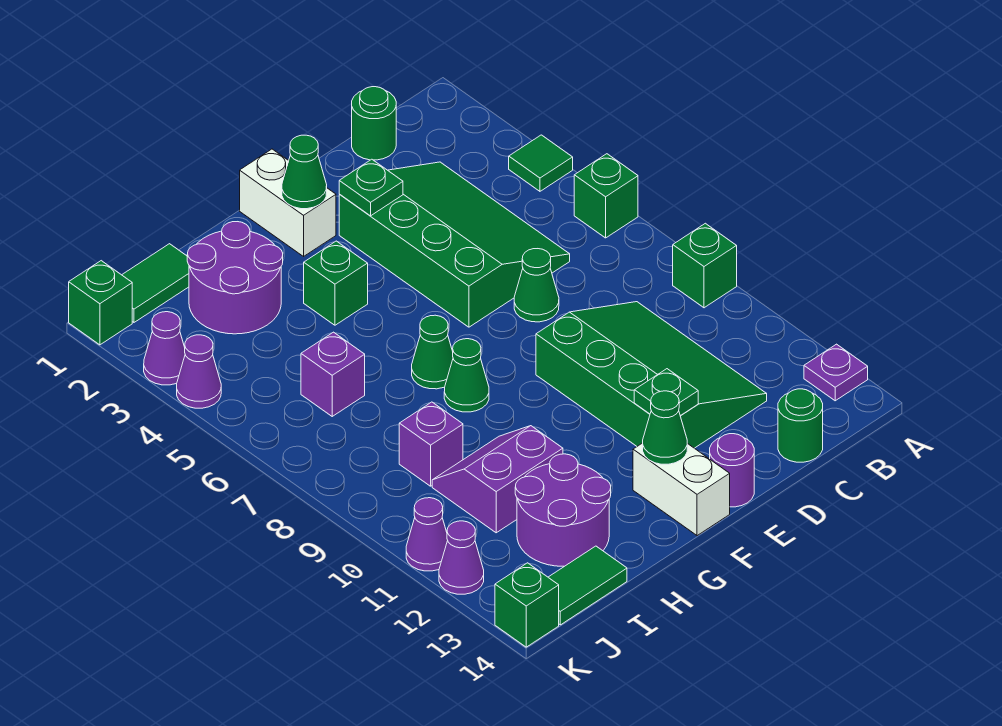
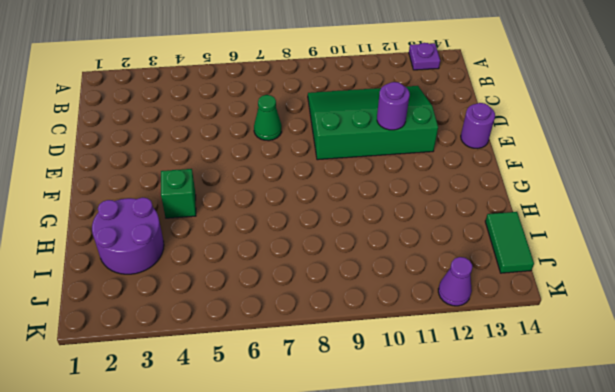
purple 1x1 round brick [377,82,410,130] -> none
none -> green 1x1 tile [509,135,573,191]
none -> green 1x1 brick [574,154,638,238]
none -> green 1x1 brick [673,223,737,308]
none -> green 1x1 round brick [352,87,396,160]

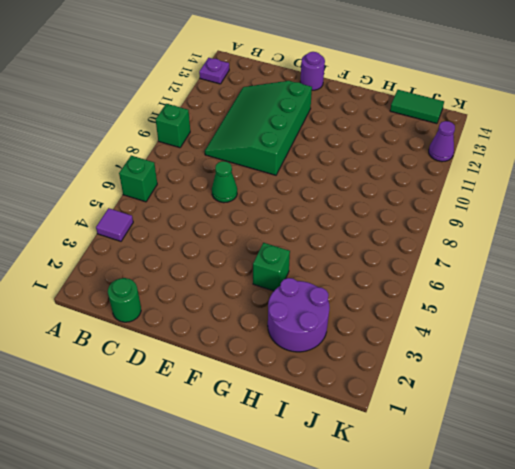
purple 1x1 tile [96,208,133,241] -> green 1x1 tile [509,135,573,191]
none -> green 3x4 slope [339,162,570,327]
none -> green 1x1 round brick [778,389,823,462]
none -> white 1x2 brick [240,149,336,256]
none -> white 1x2 brick [633,443,730,536]

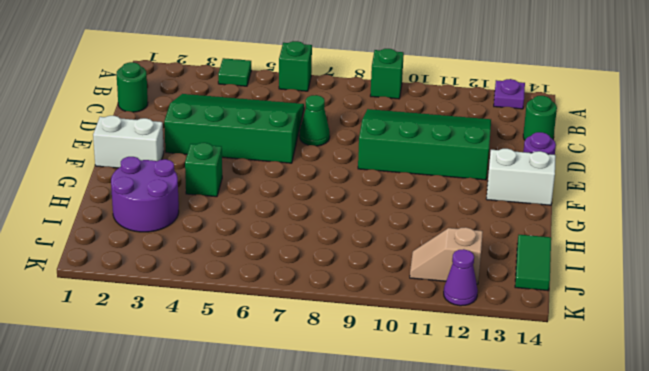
tan 1x2 slope [410,227,483,284] -> none
none -> green 1x1 cone [412,315,453,389]
none -> green 1x1 cone [444,339,489,412]
none -> purple 2x2 slope [432,426,563,533]
none -> purple 2x2 round brick [515,454,611,566]

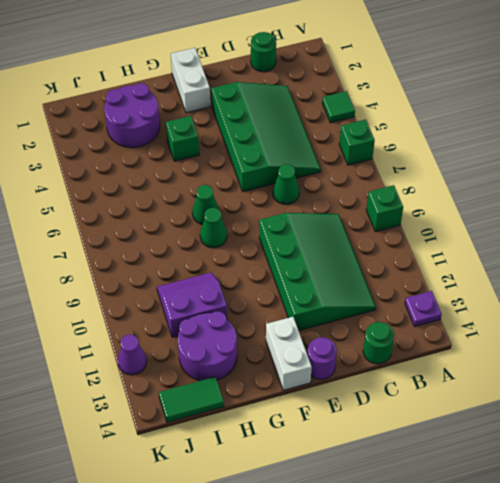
none -> green 1x2 tile [122,244,189,322]
none -> purple 1x1 brick [301,332,365,416]
none -> purple 1x1 brick [399,402,463,486]
none -> green 1x1 brick [69,261,132,345]

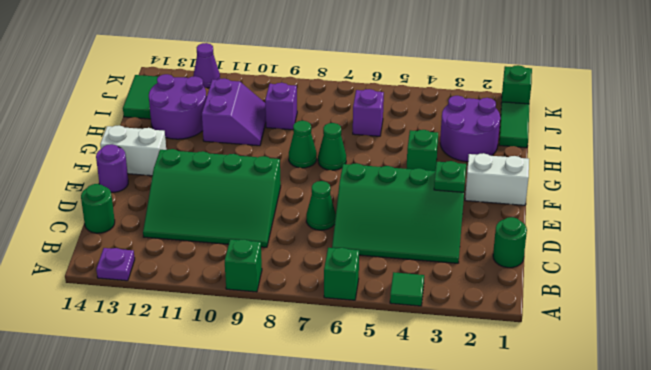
none -> purple 1x1 cone [144,312,185,385]
none -> purple 1x1 cone [177,335,221,408]
none -> purple 1x1 cone [406,498,448,571]
none -> green 1x1 brick [495,563,559,647]

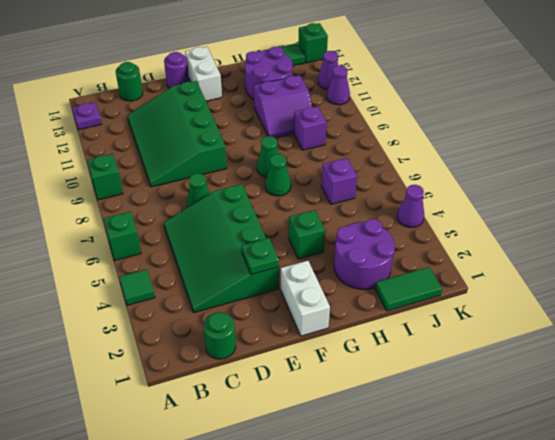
none -> green 1x1 brick [69,261,132,345]
none -> purple 1x1 cone [144,312,185,385]
none -> green 1x1 plate [634,369,698,416]
none -> green 1x1 cone [282,135,327,209]

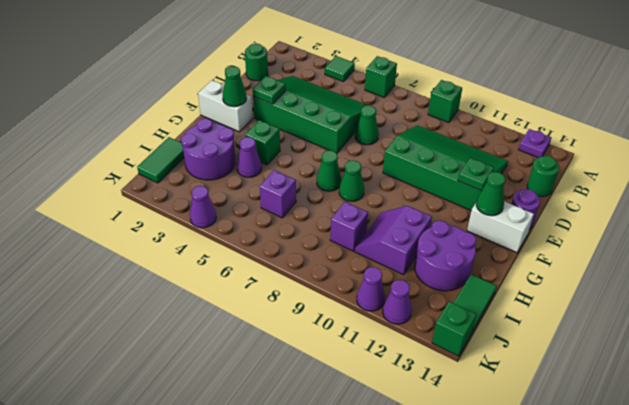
purple 1x1 cone [237,137,262,177] -> purple 1x1 cone moved to [144,312,185,385]
none -> green 1x1 brick [69,261,132,345]

